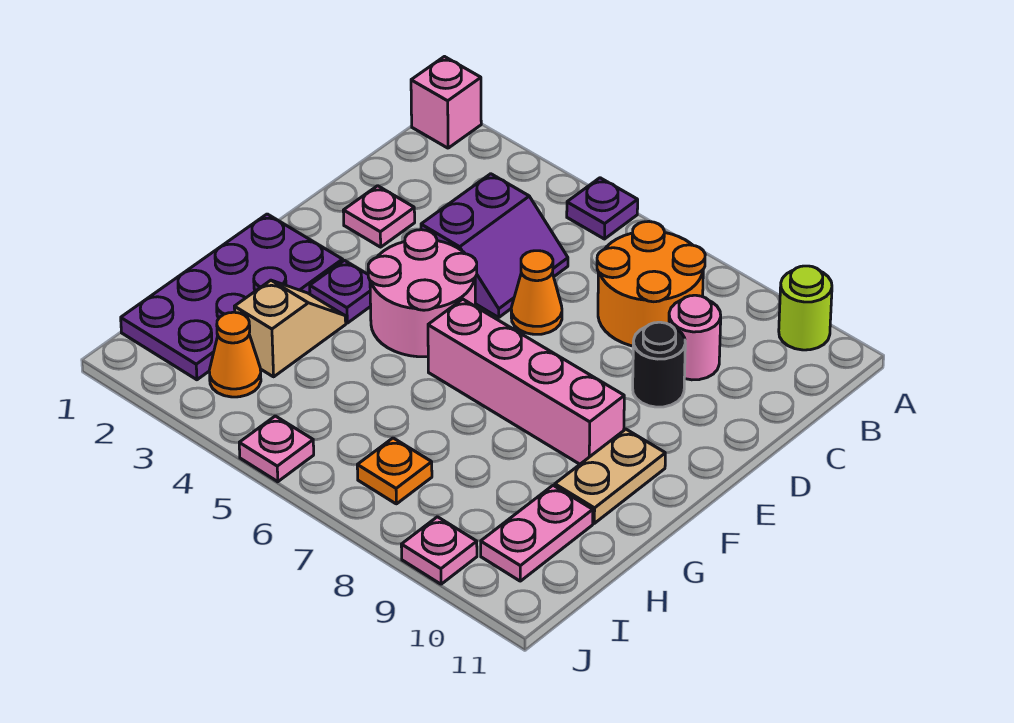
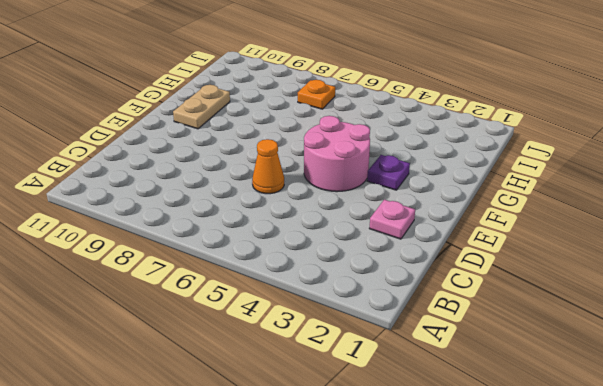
none -> pink 1x1 brick [411,57,481,148]
none -> purple 1x1 plate [567,178,638,239]
none -> lime 1x1 round brick [779,266,832,350]

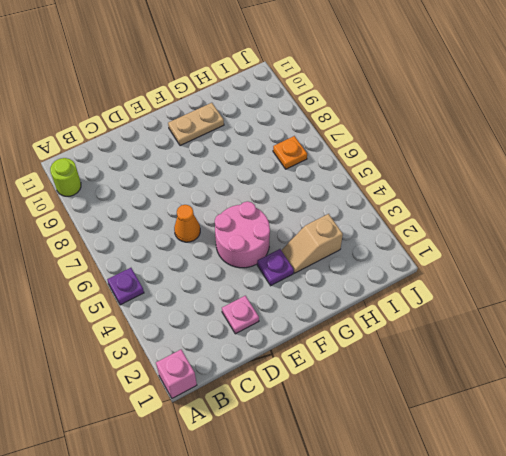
none -> orange 2x2 round brick [597,221,705,346]
none -> purple 2x2 slope [421,174,568,317]
none -> pink 1x1 round brick [669,295,721,380]

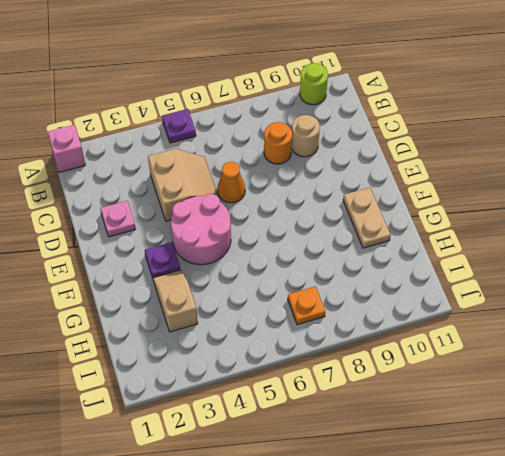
tan 2x2 slope [148,149,219,221] -> purple 2x2 slope [421,174,568,317]
orange 1x1 round brick [264,122,292,164] -> orange 2x2 round brick [597,221,705,346]
tan 1x1 round brick [292,115,320,157] -> pink 1x1 round brick [669,295,721,380]
none -> black 1x1 round brick [633,322,685,407]
none -> purple 2x4 plate [121,214,343,380]
none -> pink 1x4 brick [428,299,624,464]

